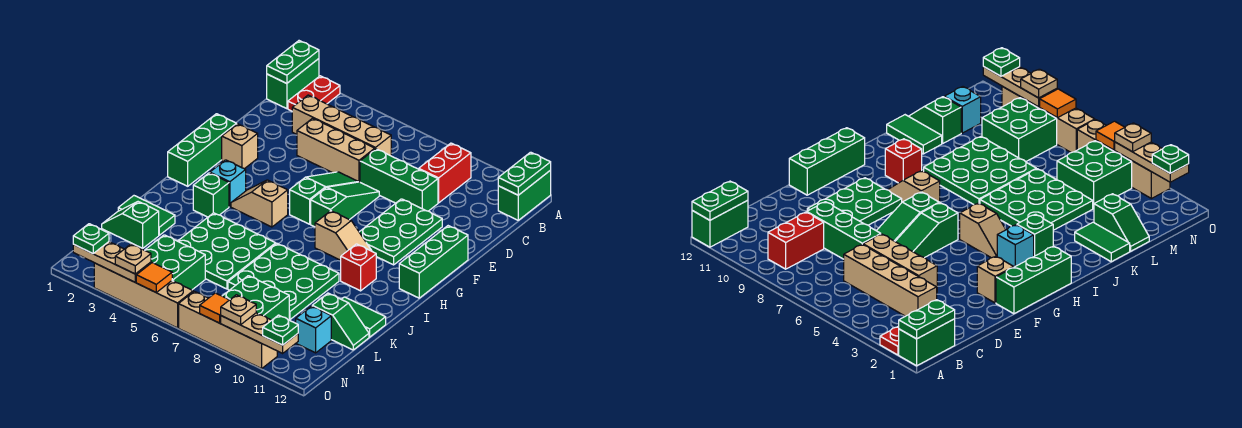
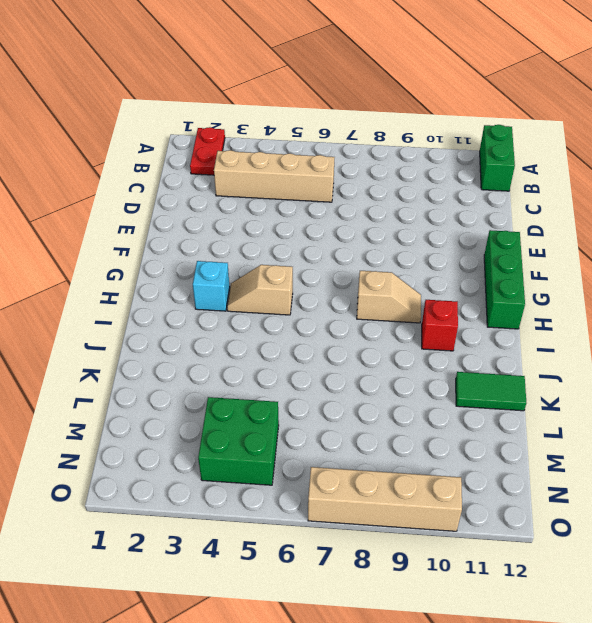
none -> green 1x2 brick [267,59,319,109]
none -> red 1x2 brick [419,143,471,203]
none -> tan 1x3 brick [297,118,375,182]
none -> green 1x3 brick [360,149,438,211]

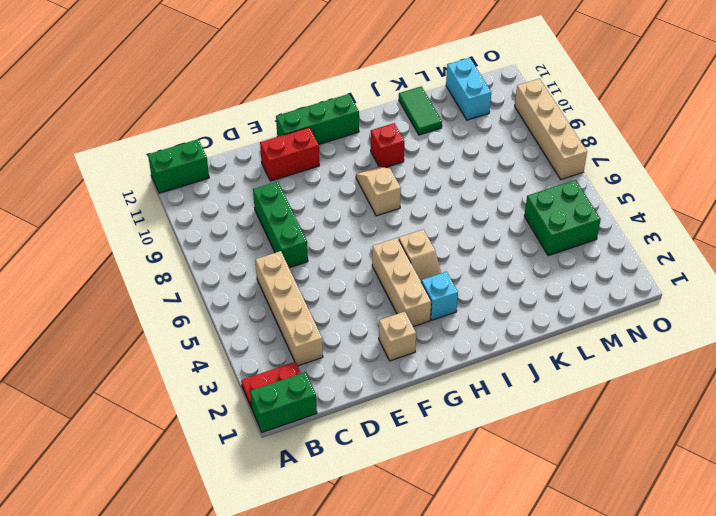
red 1x2 brick [260,127,319,181] -> red 1x2 brick moved to [419,143,471,203]
tan 1x3 brick [372,238,431,327] -> tan 1x3 brick moved to [297,118,375,182]
cyan 1x2 brick [446,58,491,120] -> cyan 1x1 brick [296,306,331,353]
none -> green 1x3 slope [290,172,358,224]
none -> green 1x3 slope [311,182,379,227]
none -> green 2x3 plate [359,199,442,265]
none -> green 1x3 brick [168,114,237,186]

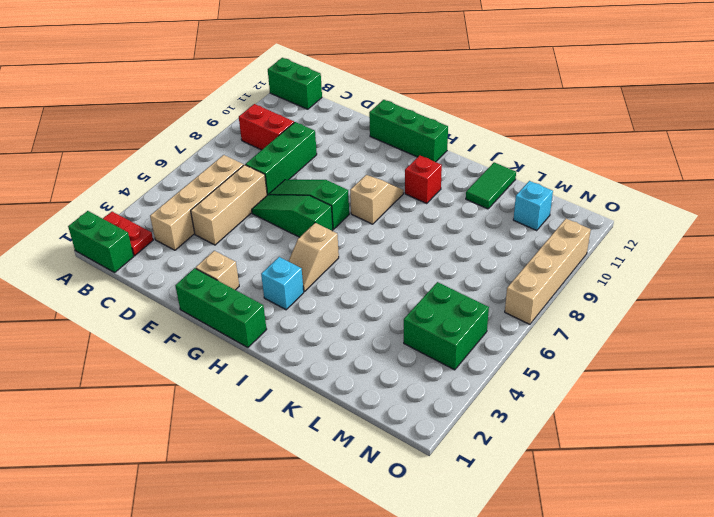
none -> green 2x3 plate [359,199,442,265]
none -> green 1x1 brick [193,173,229,217]
none -> green 3x3 plate [178,213,276,289]
none -> green 3x3 plate [228,243,339,319]

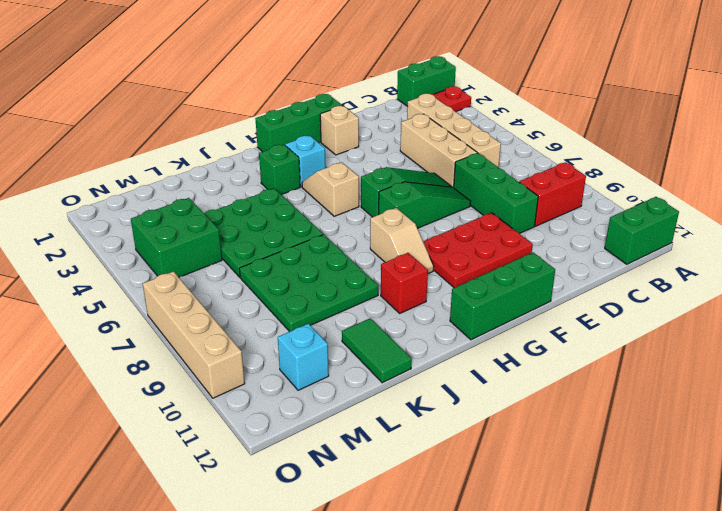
red 2x3 plate [423,213,533,288] -> green 2x3 plate [359,199,442,265]
none -> green 1x2 tile [118,196,175,235]
none -> green 1x2 slope [102,202,159,248]
none -> green 1x2 slope [312,293,369,350]
none -> green 2x2 brick [223,276,289,320]

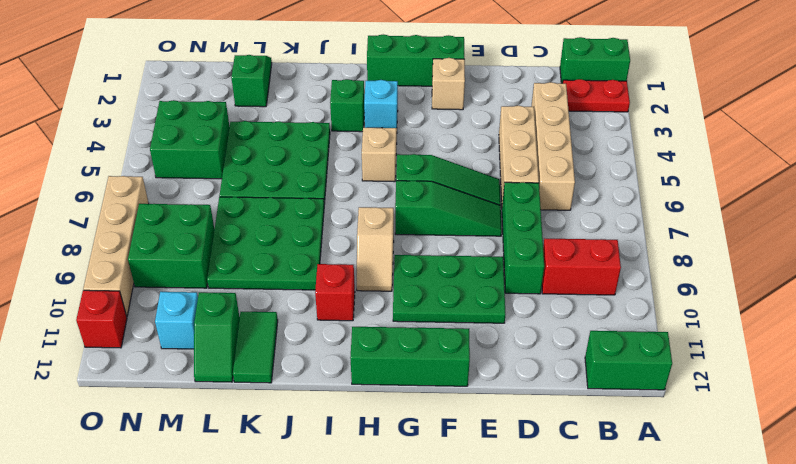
red 1x1 brick [76,290,127,348] -> none
none -> green 1x2 tile [118,196,175,235]
none -> tan 1x4 brick [94,263,193,328]
none -> green 1x2 plate [267,41,319,83]
none -> green 1x2 plate [498,152,551,195]

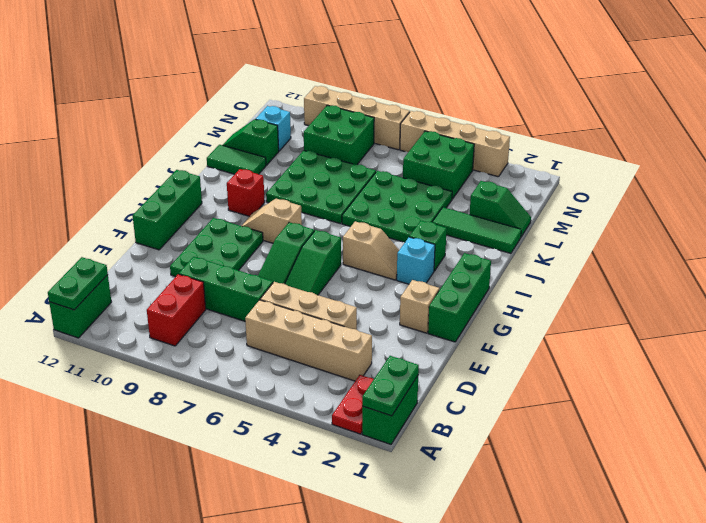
green 1x3 tile [433,207,521,253] -> green 1x2 tile [118,196,175,235]
none -> tan 1x3 plate [73,242,151,282]
none -> orange 1x1 tile [136,263,172,293]
none -> orange 1x1 tile [200,293,229,323]
none -> tan 1x3 plate [221,313,298,353]

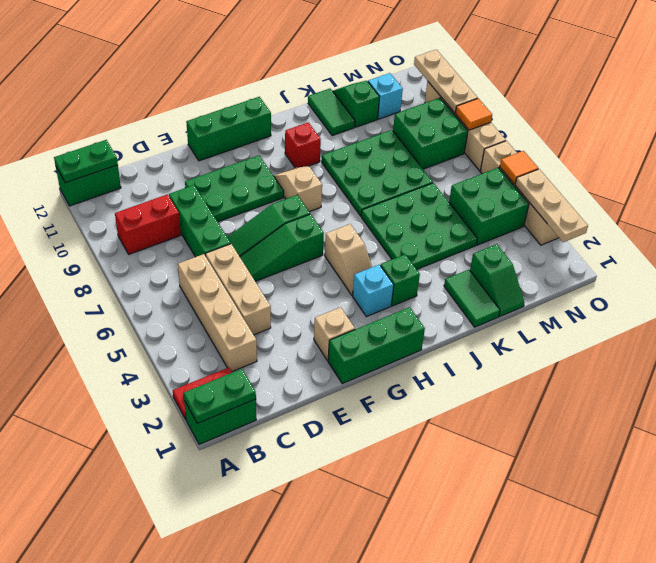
none -> green 1x1 plate [73,224,109,254]
none -> tan 1x1 plate [115,244,151,274]
none -> tan 1x1 plate [221,295,256,325]
none -> green 1x1 plate [263,315,298,345]

